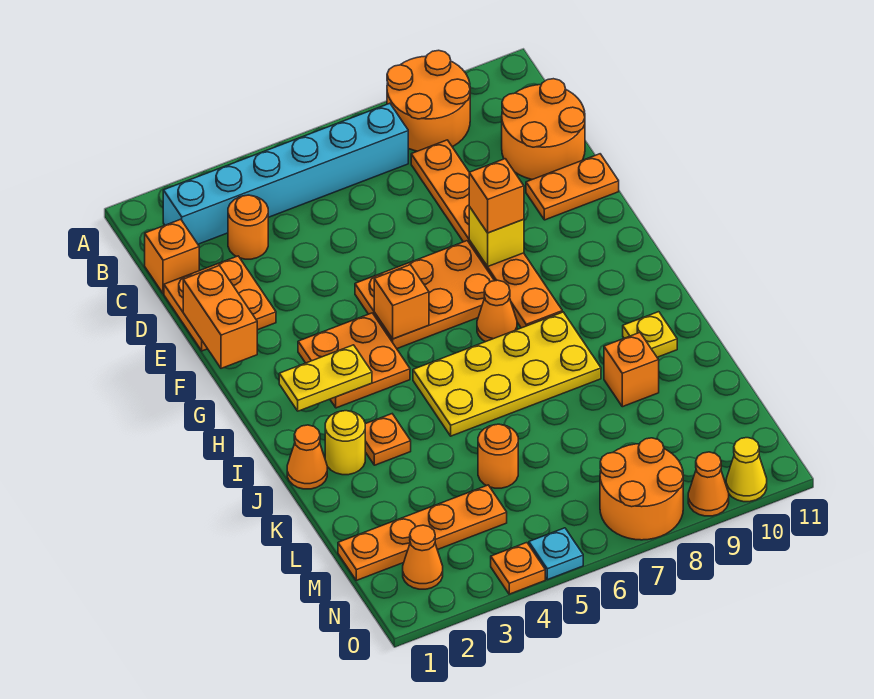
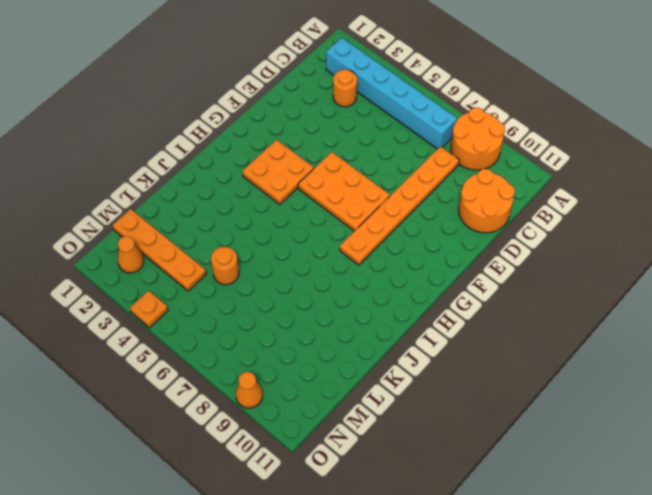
none -> orange 1x1 brick [145,219,199,294]
none -> orange 2x2 plate [164,256,276,351]
none -> orange 1x2 plate [526,154,619,220]
none -> orange 1x1 cone [477,280,517,342]

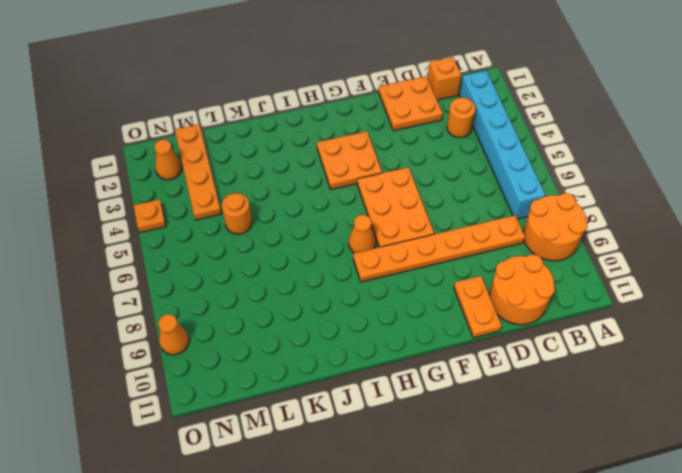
none -> yellow 2x4 plate [413,312,601,436]
none -> orange 1x1 cone [287,425,327,489]
none -> yellow 1x1 round brick [325,411,365,475]
none -> orange 1x1 plate [365,414,411,465]

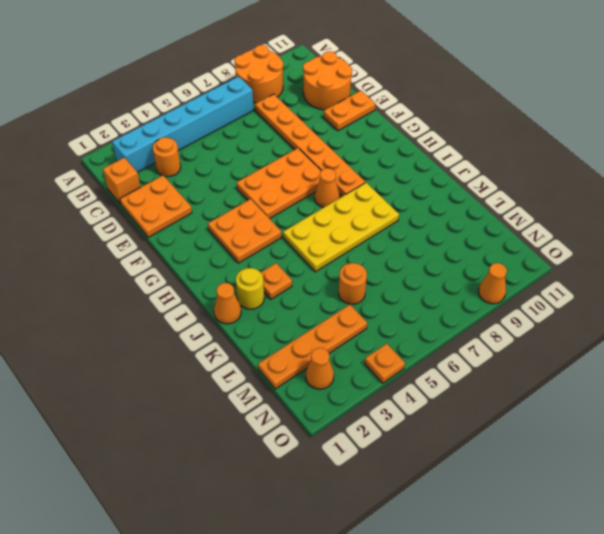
none -> yellow 1x1 plate [623,312,677,357]
none -> orange 1x1 brick [604,333,659,407]
none -> orange 2x2 round brick [600,438,683,540]
none -> cyan 1x1 plate [529,528,583,580]

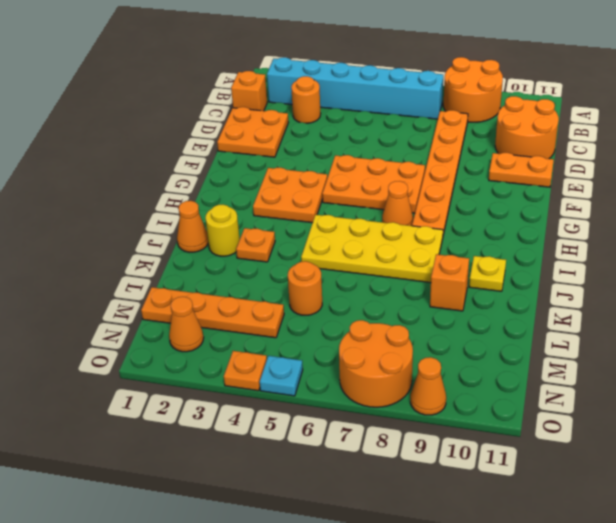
none -> yellow 1x1 cone [726,438,767,502]
none -> orange 1x2 brick [183,266,257,368]
none -> yellow 1x1 brick [469,207,524,266]
none -> orange 1x1 brick [374,265,429,339]

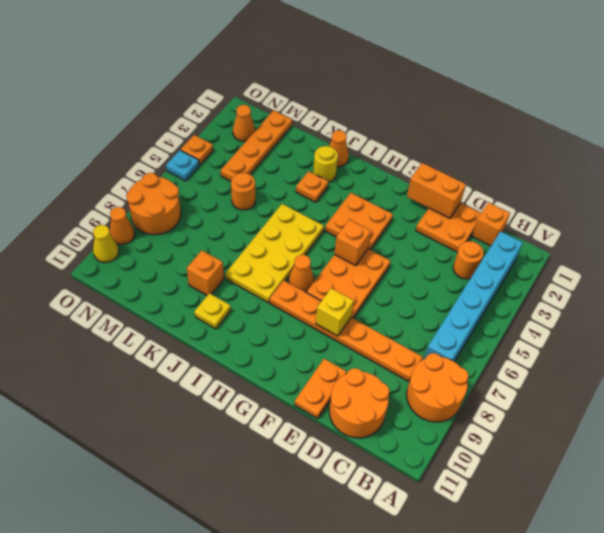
none -> yellow 1x2 plate [279,345,372,411]
none -> orange 1x1 brick [469,159,524,233]

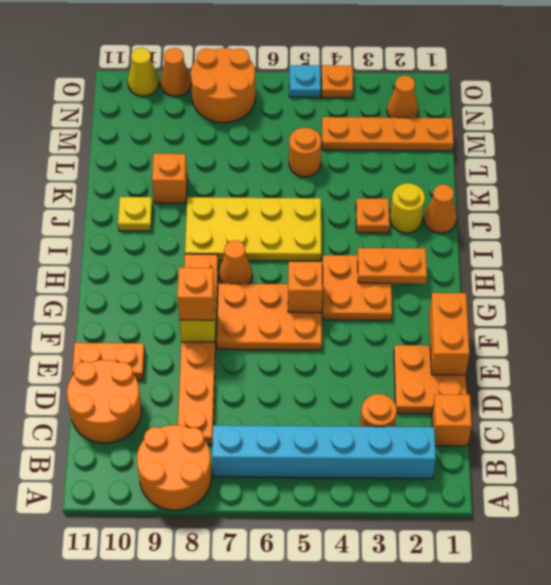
orange 1x2 plate [358,248,427,284] -> yellow 1x2 plate [279,345,372,411]

